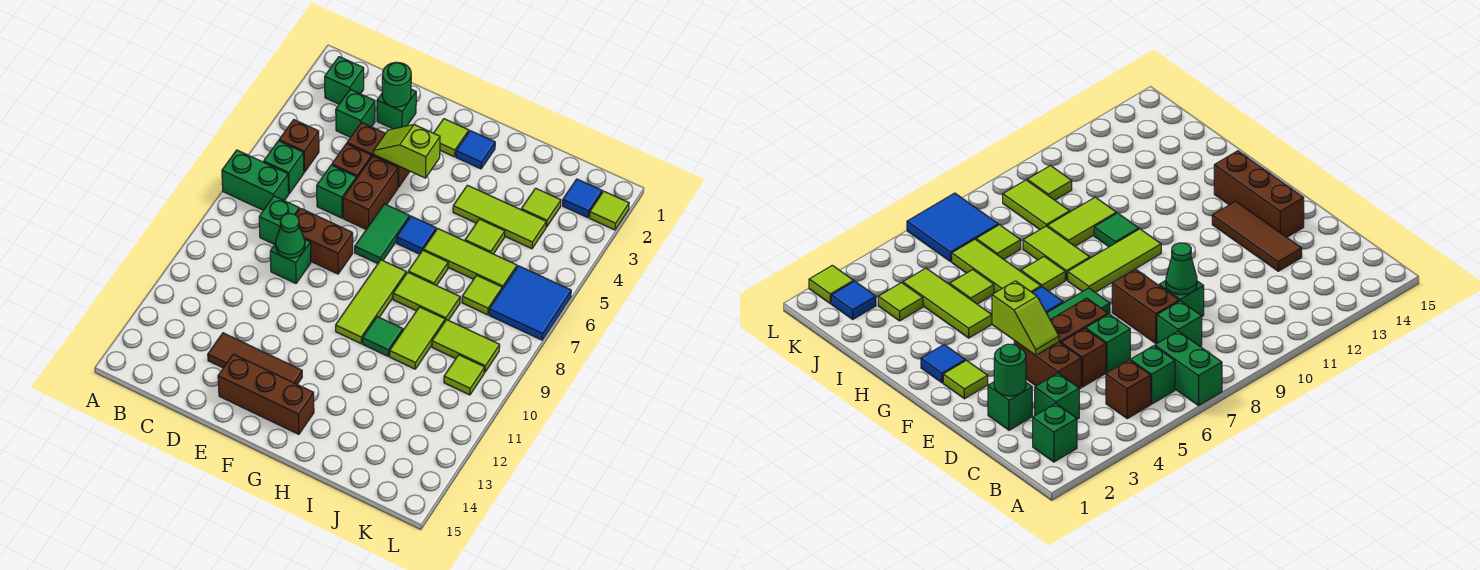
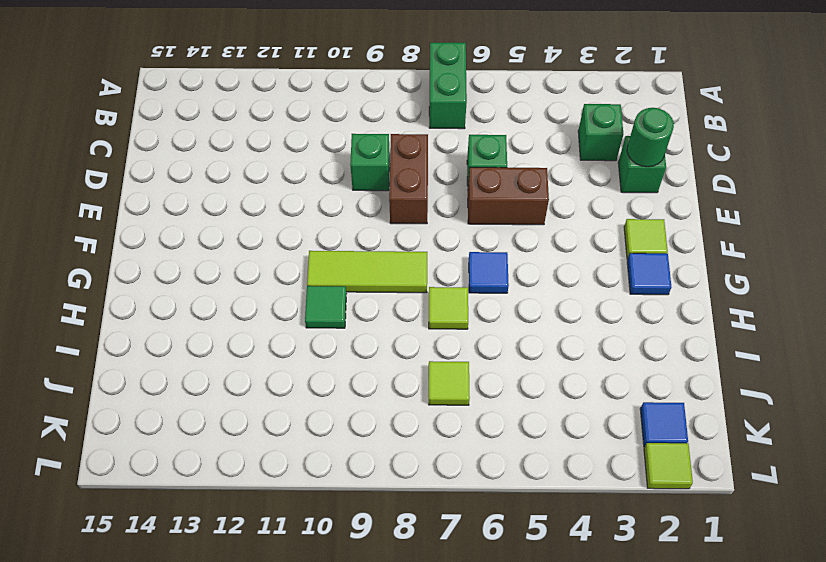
none -> green 1x1 brick [325,57,364,104]
none -> brown 1x1 brick [279,120,319,172]
none -> green 1x1 brick [264,141,304,193]
none -> green 1x1 brick [259,196,299,244]

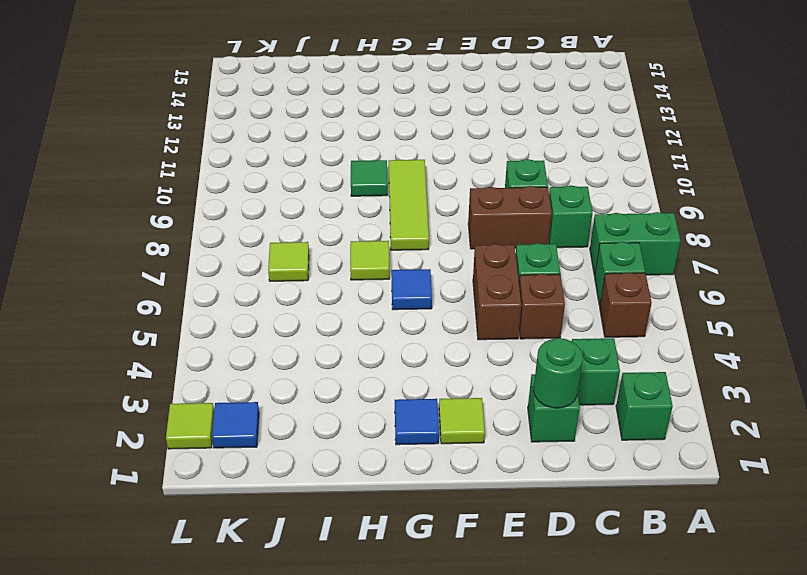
none -> brown 1x2 brick [347,122,410,187]
none -> brown 1x3 tile [208,333,302,384]
none -> brown 1x3 brick [218,354,314,434]
none -> green 1x2 tile [355,204,410,264]

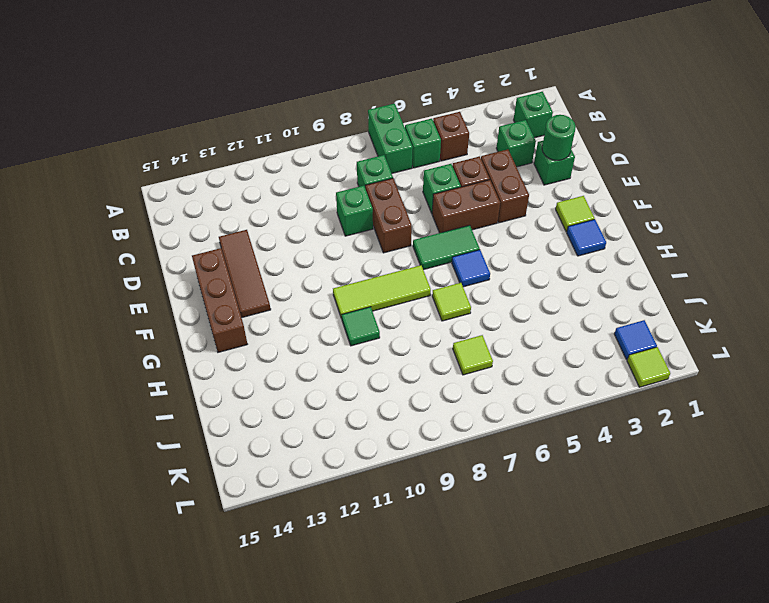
none -> lime 1x3 tile [453,185,546,249]
none -> lime 1x3 tile [423,229,517,289]
none -> lime 1x2 tile [393,272,460,321]
none -> lime 1x1 tile [465,219,505,254]

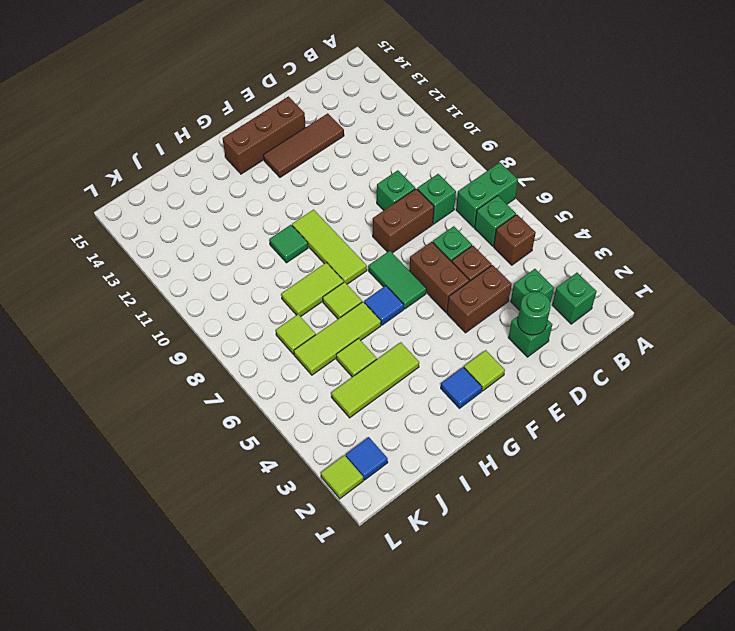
none -> lime 1x2 tile [390,307,445,369]
none -> lime 1x1 tile [521,188,561,227]
none -> lime 1x2 tile [432,320,500,372]
none -> blue 2x2 tile [489,266,571,340]

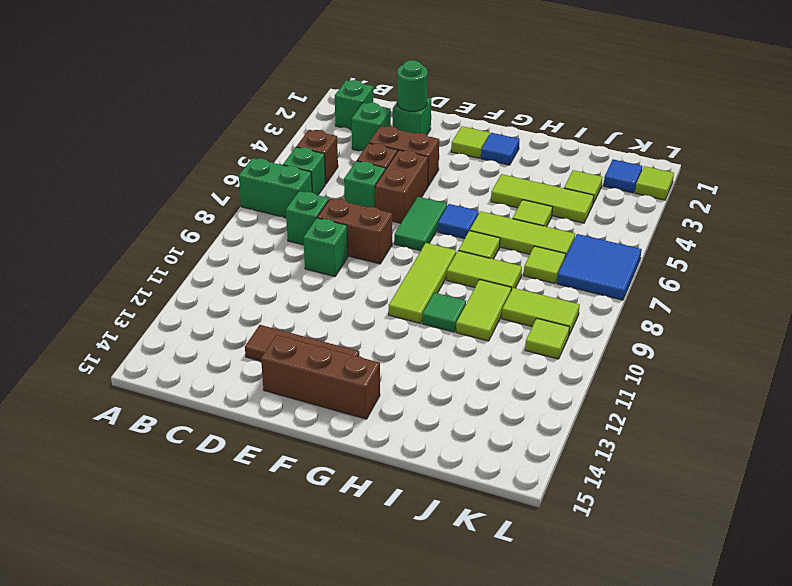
none -> green 1x1 cone [276,214,305,258]
none -> lime 1x2 slope [374,125,440,178]

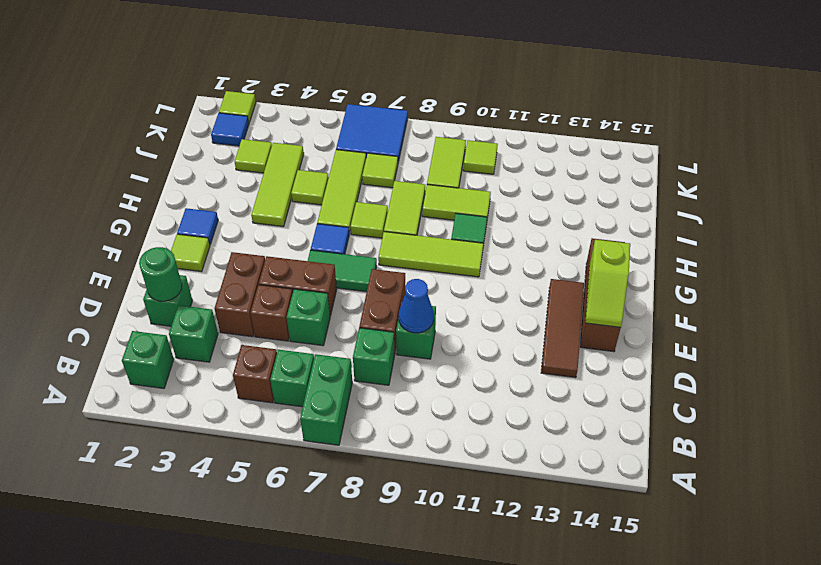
blue 1x1 cone [399,279,434,333] -> green 1x1 cone [276,214,305,258]
lime 1x2 slope [585,239,630,328] -> lime 1x2 slope moved to [374,125,440,178]

